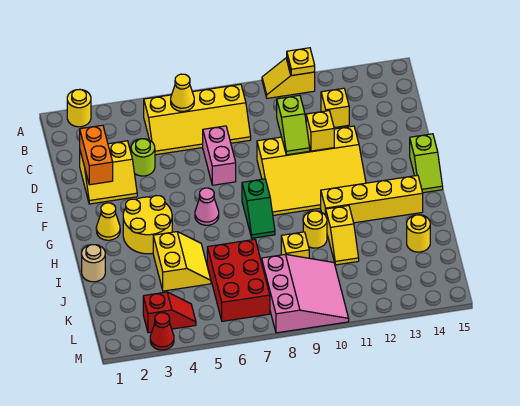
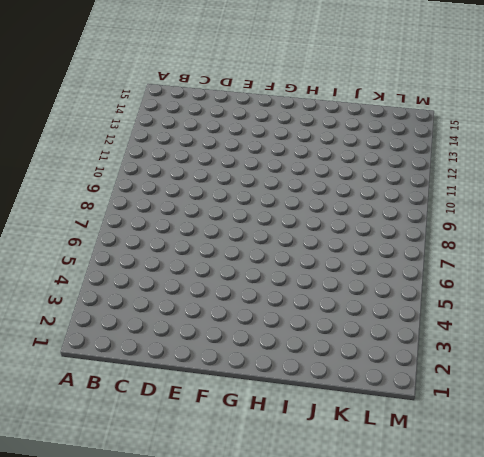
none -> yellow 1x1 round brick [67,90,91,127]
none -> yellow 1x2 slope [262,58,315,98]
none -> yellow 2x4 slope [144,84,251,155]

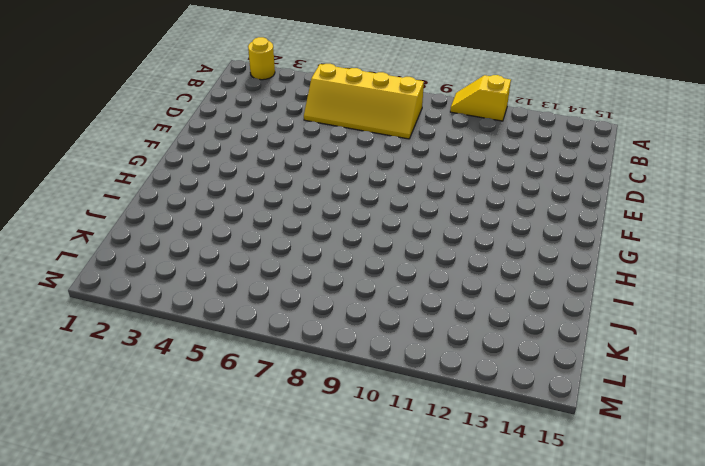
none -> yellow 1x1 brick [321,88,349,128]
none -> yellow 2x2 slope [80,141,137,204]
none -> lime 1x1 round brick [131,139,155,176]

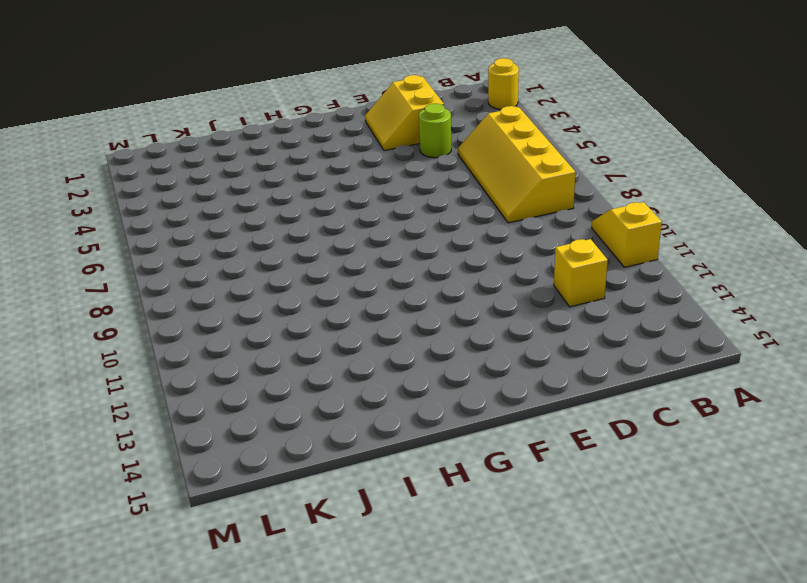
none -> pink 1x2 brick [203,126,236,185]
none -> yellow 3x4 slope [257,126,366,215]
none -> lime 1x2 slope [410,134,443,193]

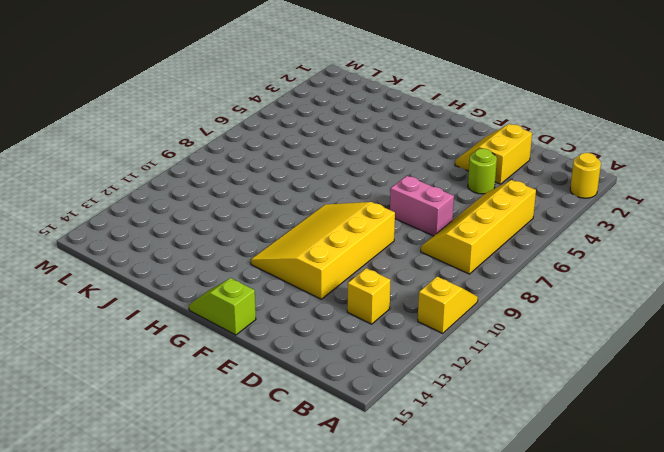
none -> yellow 1x1 cone [96,203,120,240]
none -> yellow 2x2 round brick [123,196,172,254]
none -> pink 1x1 cone [195,188,219,225]

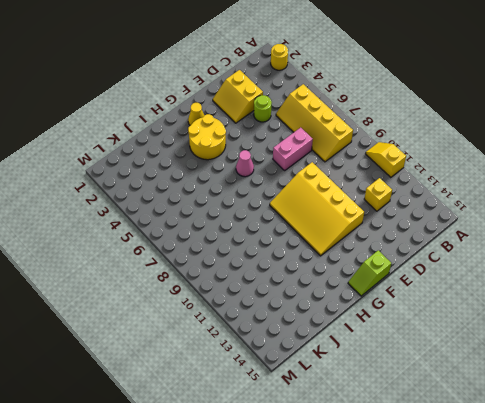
none -> green 1x2 slope [242,179,275,238]
none -> yellow 1x4 brick [321,175,423,223]
none -> tan 1x1 round brick [81,245,105,282]

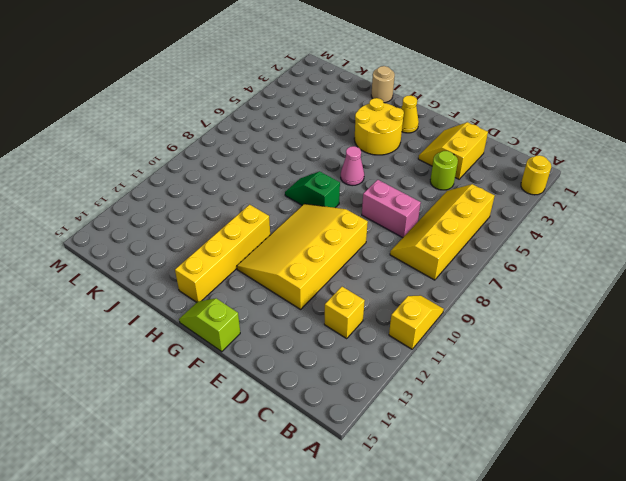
none -> yellow 2x2 slope [153,232,211,291]
none -> yellow 1x1 round brick [303,211,327,248]
none -> yellow 1x2 slope [326,206,359,265]

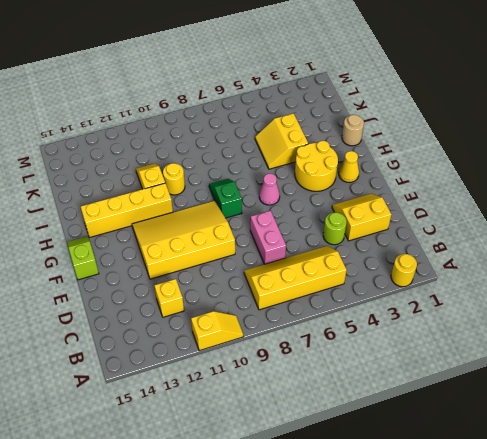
none -> red 2x3 brick [207,239,270,321]
none -> yellow 1x1 brick [281,232,309,258]
none -> yellow 1x1 round brick [407,215,430,252]

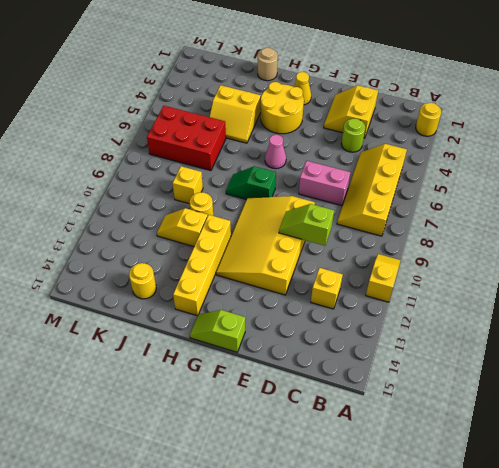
none -> pink 3x3 slope [262,254,349,333]
none -> red 1x2 slope [143,292,196,333]
none -> red 1x1 cone [150,313,174,350]

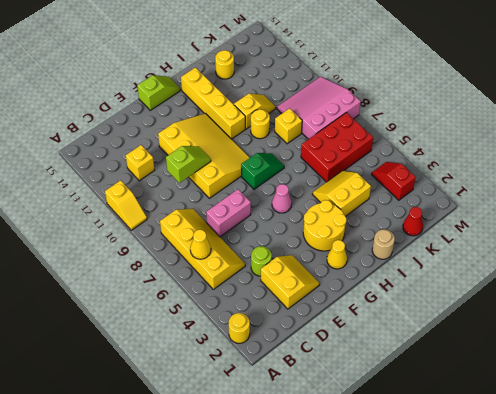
red 1x1 cone [403,207,423,236] -> red 1x1 cone moved to [150,313,174,350]
none -> yellow 1x1 plate [287,48,315,75]
none -> orange 1x2 brick [80,125,113,185]
none -> yellow 1x1 brick [306,111,334,151]

